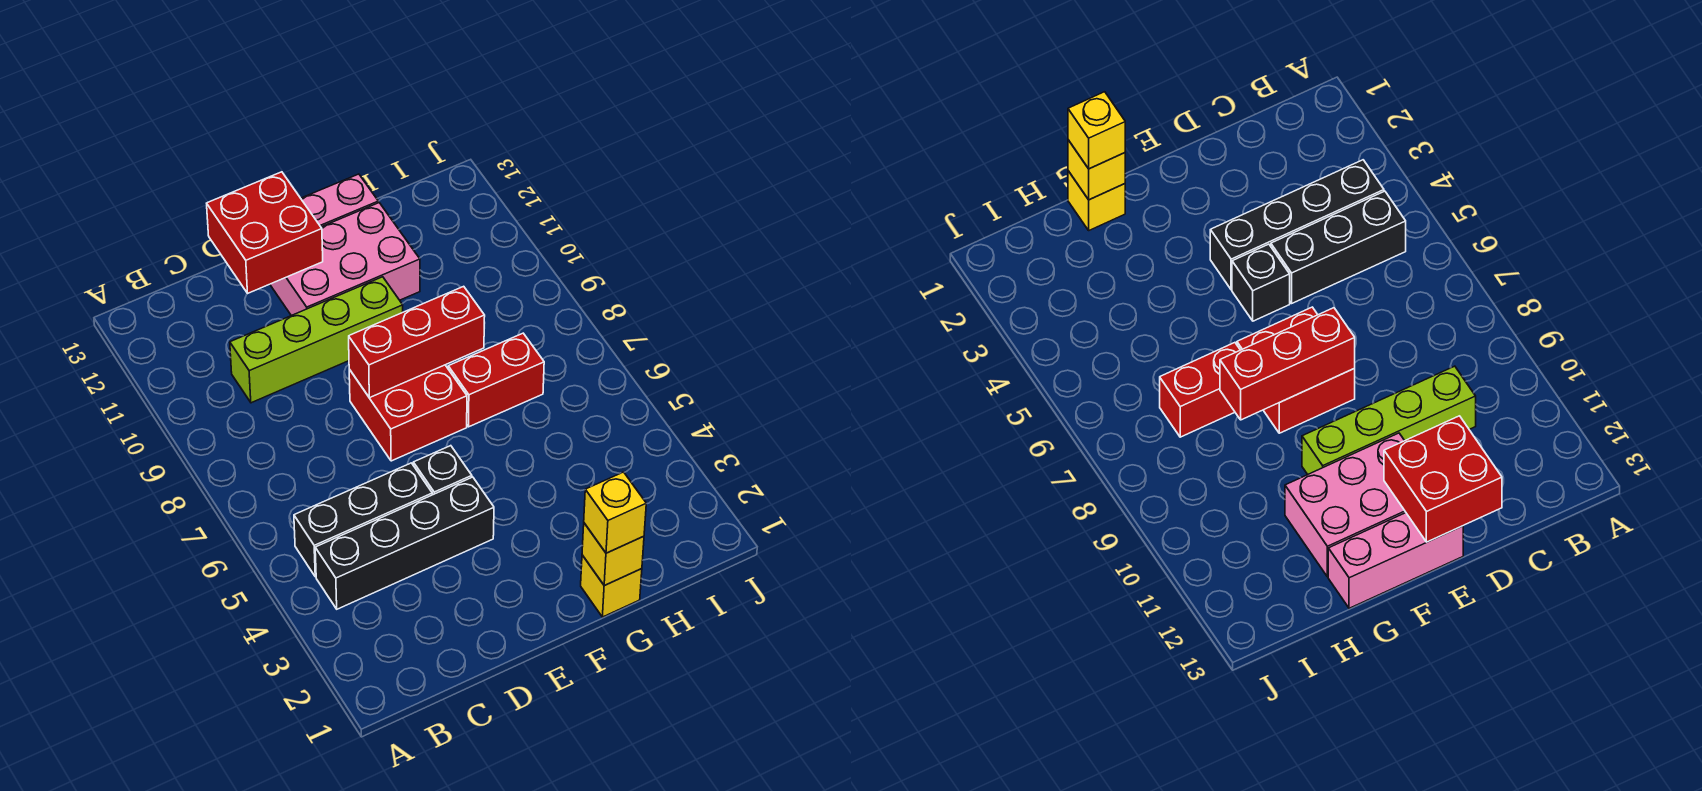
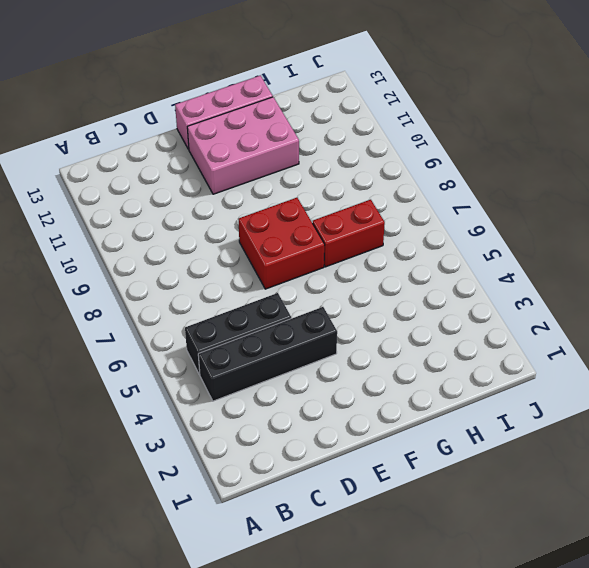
none -> lime 1x4 brick [230,277,403,403]
none -> black 1x1 brick [413,446,472,495]
none -> yellow 1x1 brick [581,555,642,617]

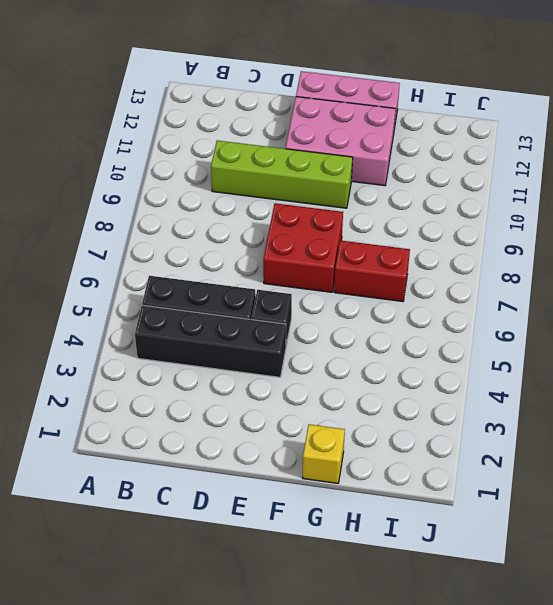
none -> red 2x2 brick [207,172,323,293]
none -> red 1x3 brick [349,286,485,398]
none -> yellow 1x1 brick [582,523,644,585]

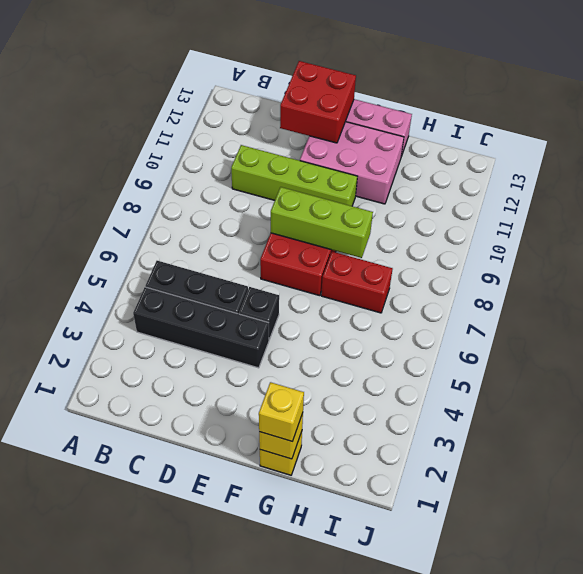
lime 1x3 brick [271,187,373,258] -> red 1x3 brick [349,286,485,398]

